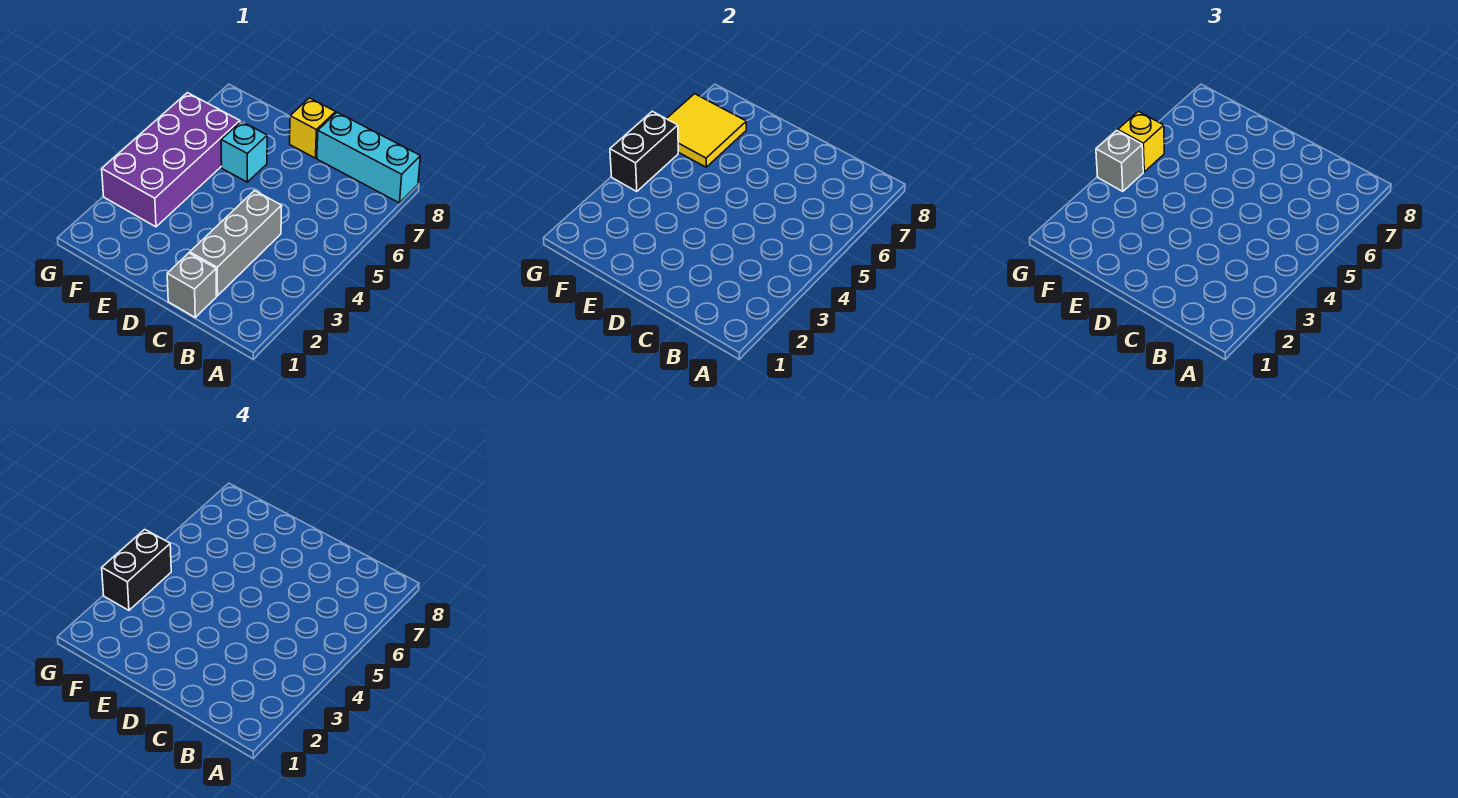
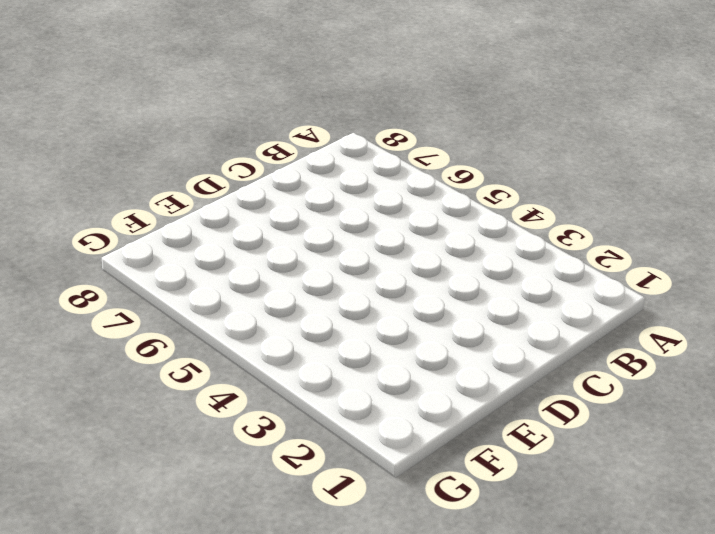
none -> cyan 1x3 brick [317,112,420,203]
none -> grey 1x1 brick [167,253,217,317]

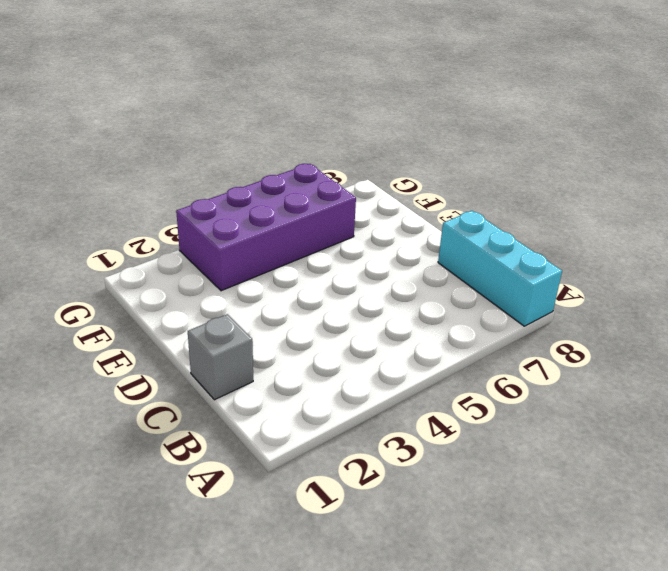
none -> grey 1x3 brick [190,191,282,296]
none -> yellow 1x1 brick [290,98,336,158]

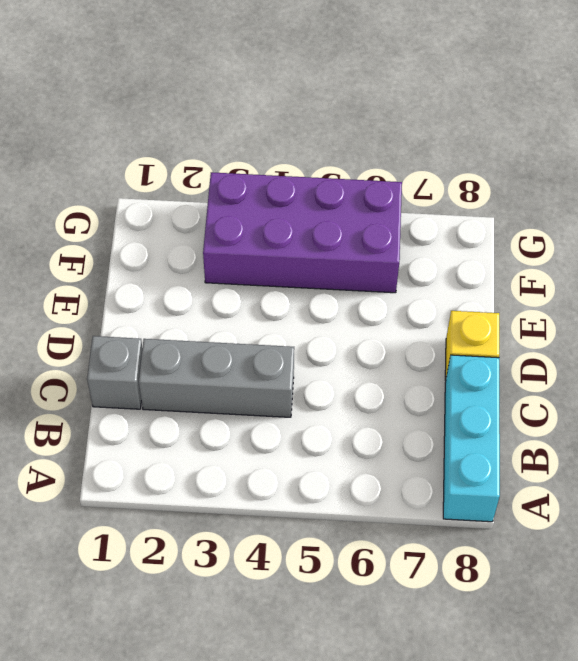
none -> cyan 1x1 brick [221,121,267,182]
none -> yellow 2x2 tile [667,94,746,167]

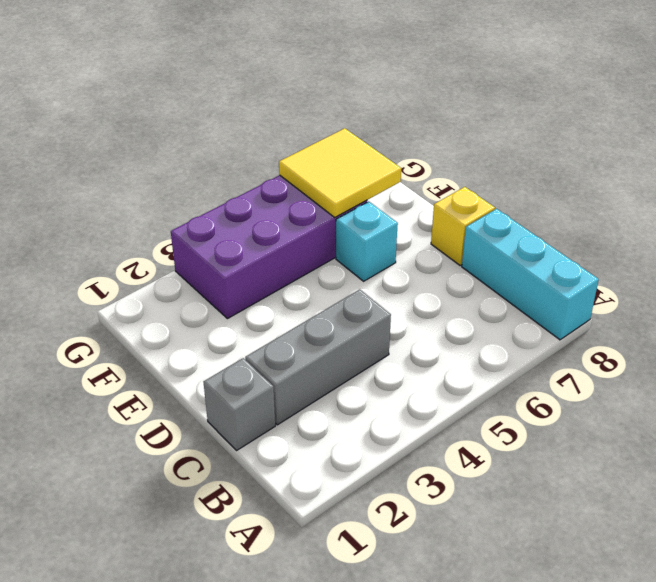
none -> black 1x2 brick [610,111,678,192]
none -> grey 1x1 brick [1096,131,1143,192]

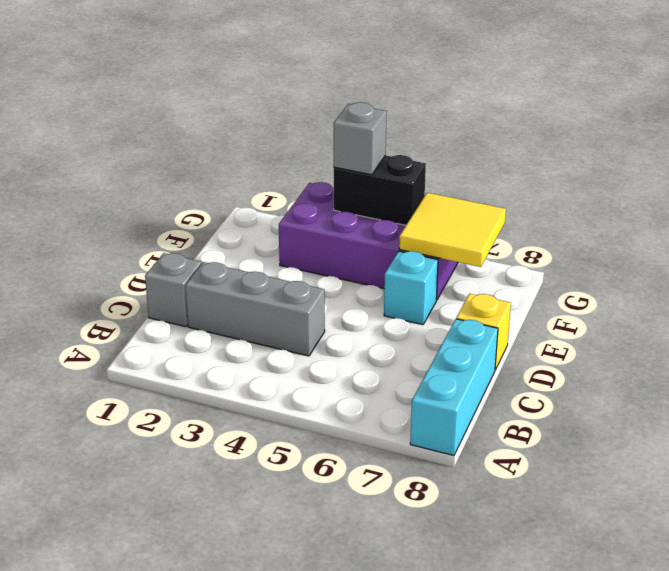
none -> yellow 1x1 brick [1118,111,1164,172]
none -> black 1x2 brick [102,530,171,610]

